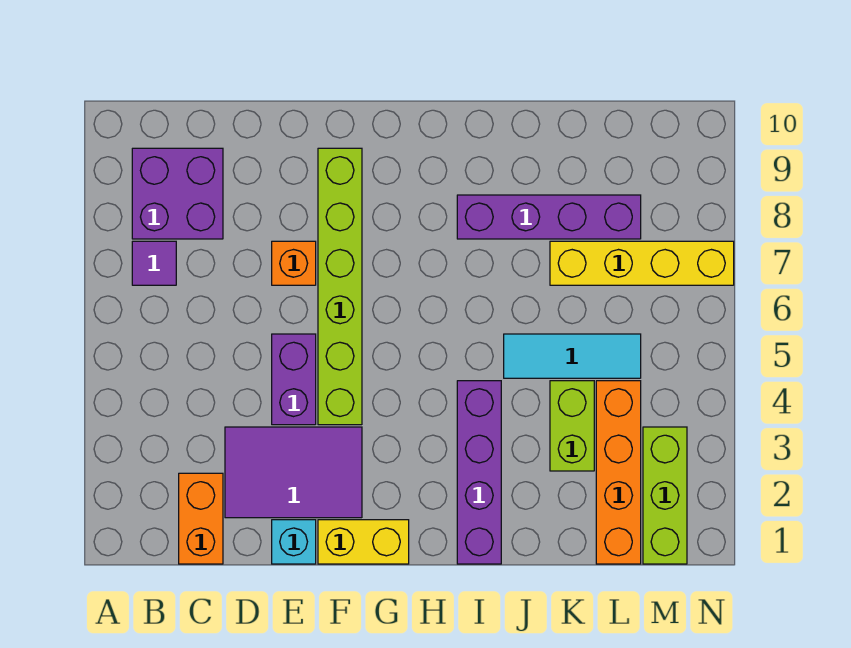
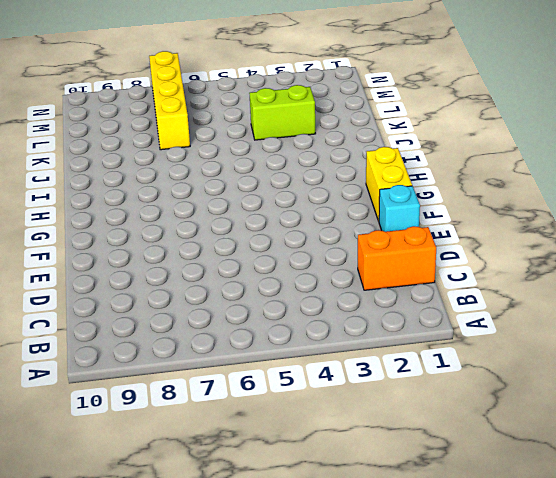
none -> purple 1x1 tile [132,241,176,285]
none -> purple 2x2 brick [132,148,223,239]
none -> purple 2x3 tile [225,427,362,518]

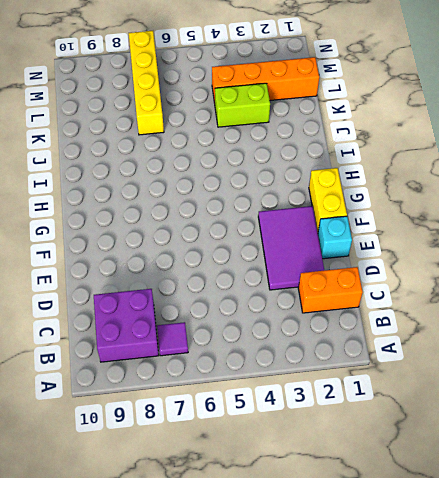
none -> purple 1x2 brick [272,334,316,425]
none -> orange 1x1 brick [272,241,316,285]
none -> lime 1x6 brick [318,148,362,425]

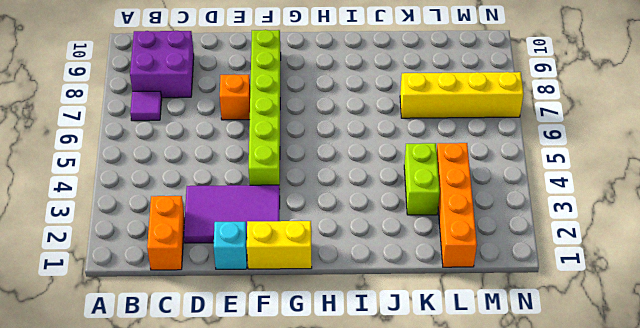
none -> purple 1x2 brick [272,334,316,425]
none -> purple 1x4 brick [457,381,501,564]
none -> purple 1x4 brick [457,195,641,239]

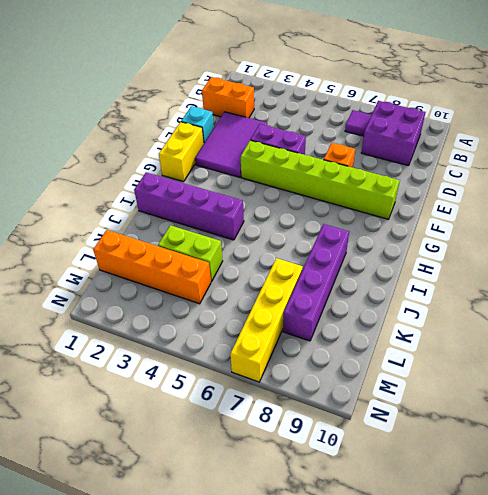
none -> cyan 1x3 tile [504,334,641,378]
none -> lime 1x3 brick [643,427,687,564]

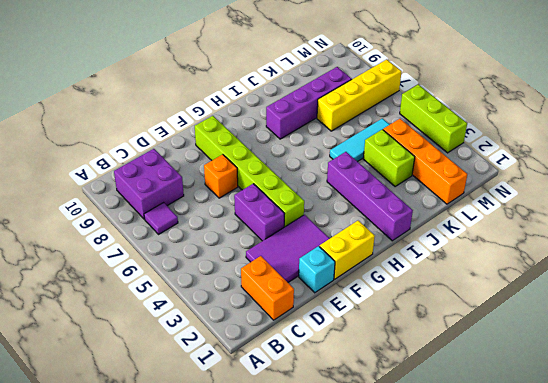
lime 1x3 brick [400,84,467,153] -> lime 1x3 brick moved to [643,427,687,564]

